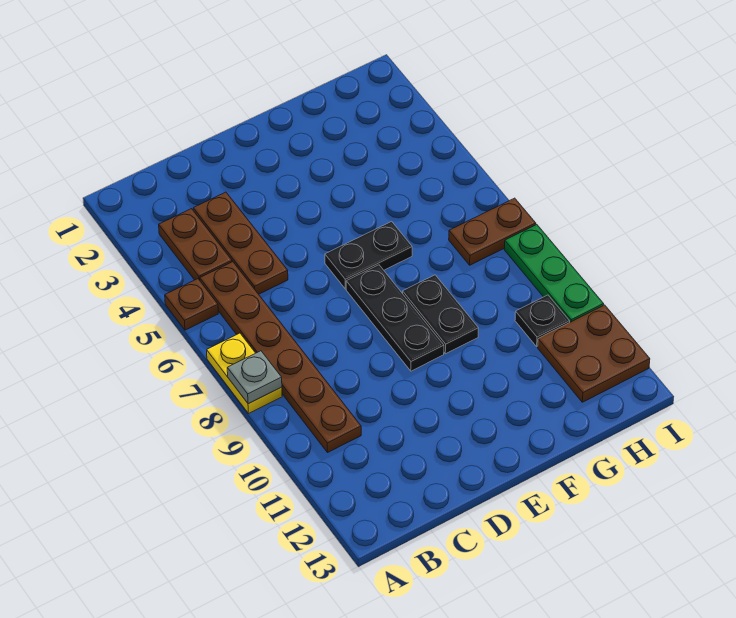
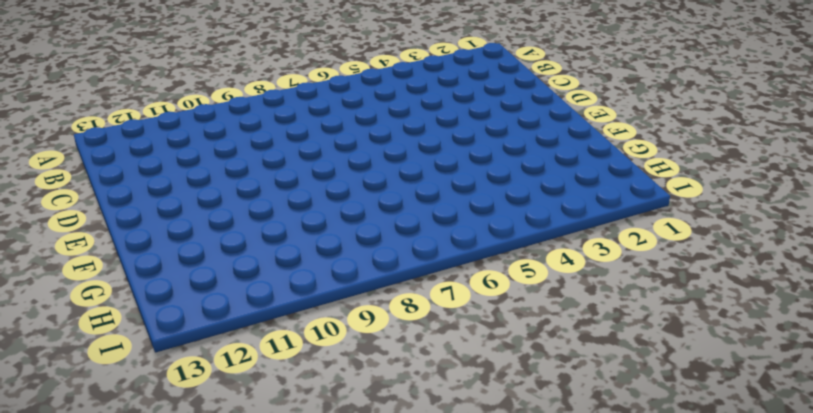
none -> brown 1x1 plate [165,279,218,330]
none -> yellow 1x2 plate [207,333,282,414]
none -> brown 1x2 plate [159,209,232,280]

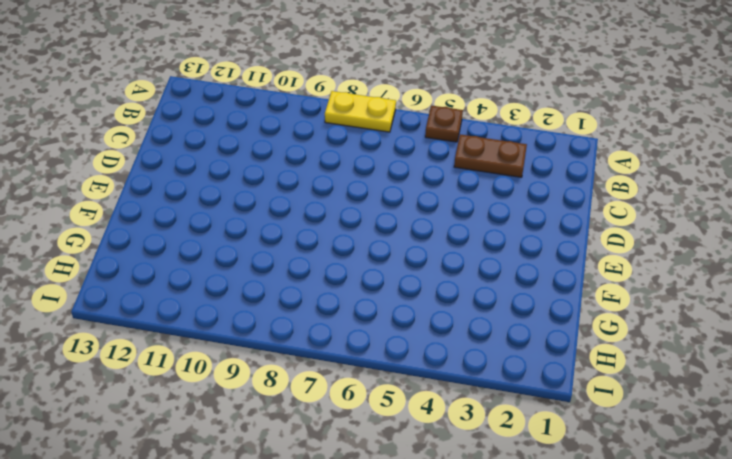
none -> brown 1x6 plate [200,262,361,453]
none -> brown 1x3 plate [193,192,288,294]
none -> black 1x2 plate [325,221,412,289]

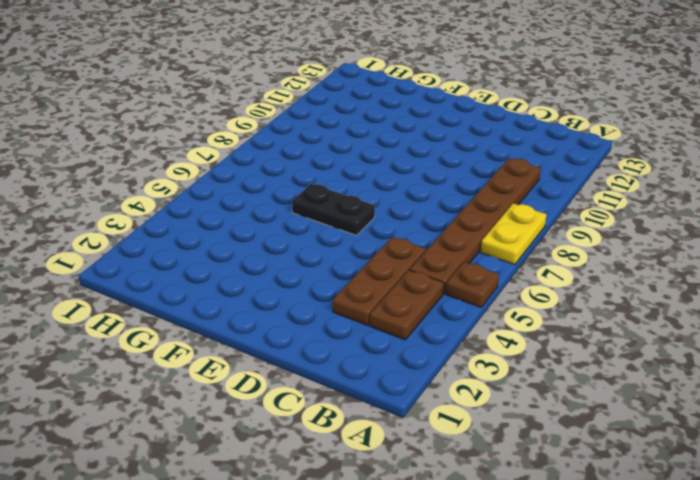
none -> black 1x3 plate [346,265,444,371]
none -> black 1x2 plate [403,275,479,354]
none -> brown 1x2 plate [449,198,536,265]

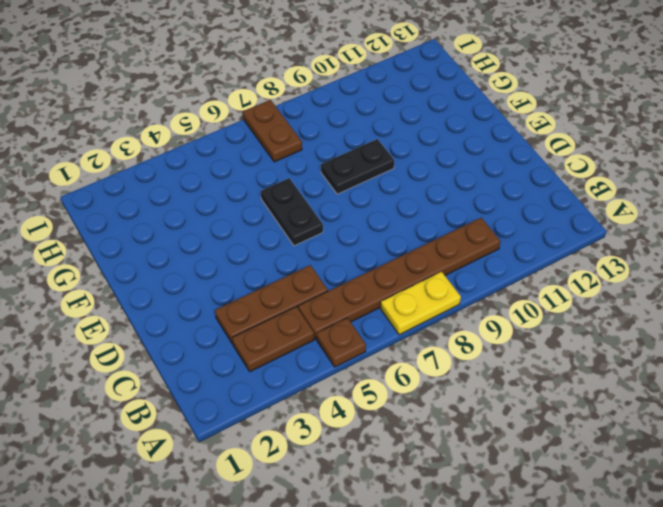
none -> black 1x3 plate [346,265,444,371]
none -> black 1x1 plate [515,295,570,346]
none -> brown 2x2 plate [538,305,650,402]

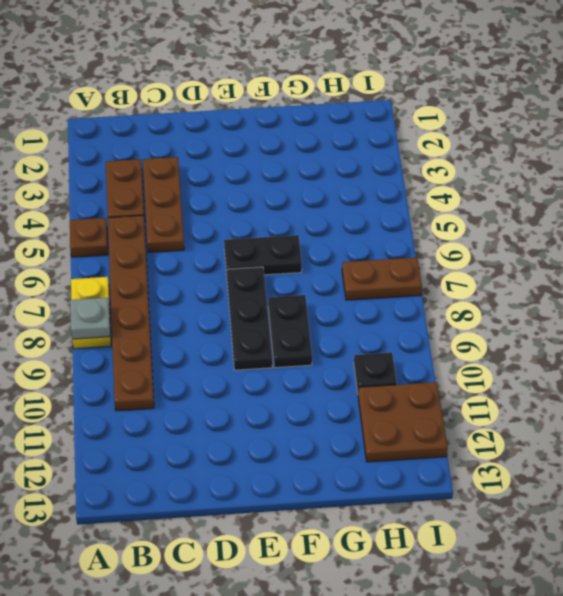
none -> green 1x3 plate [504,225,604,322]

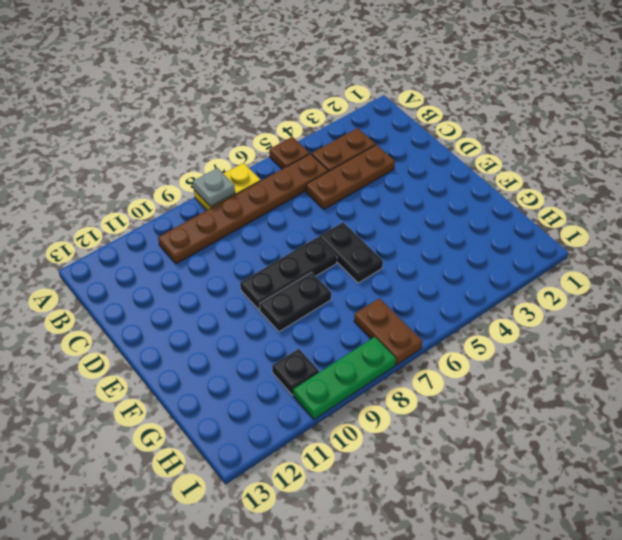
none -> brown 2x2 plate [538,305,650,402]

